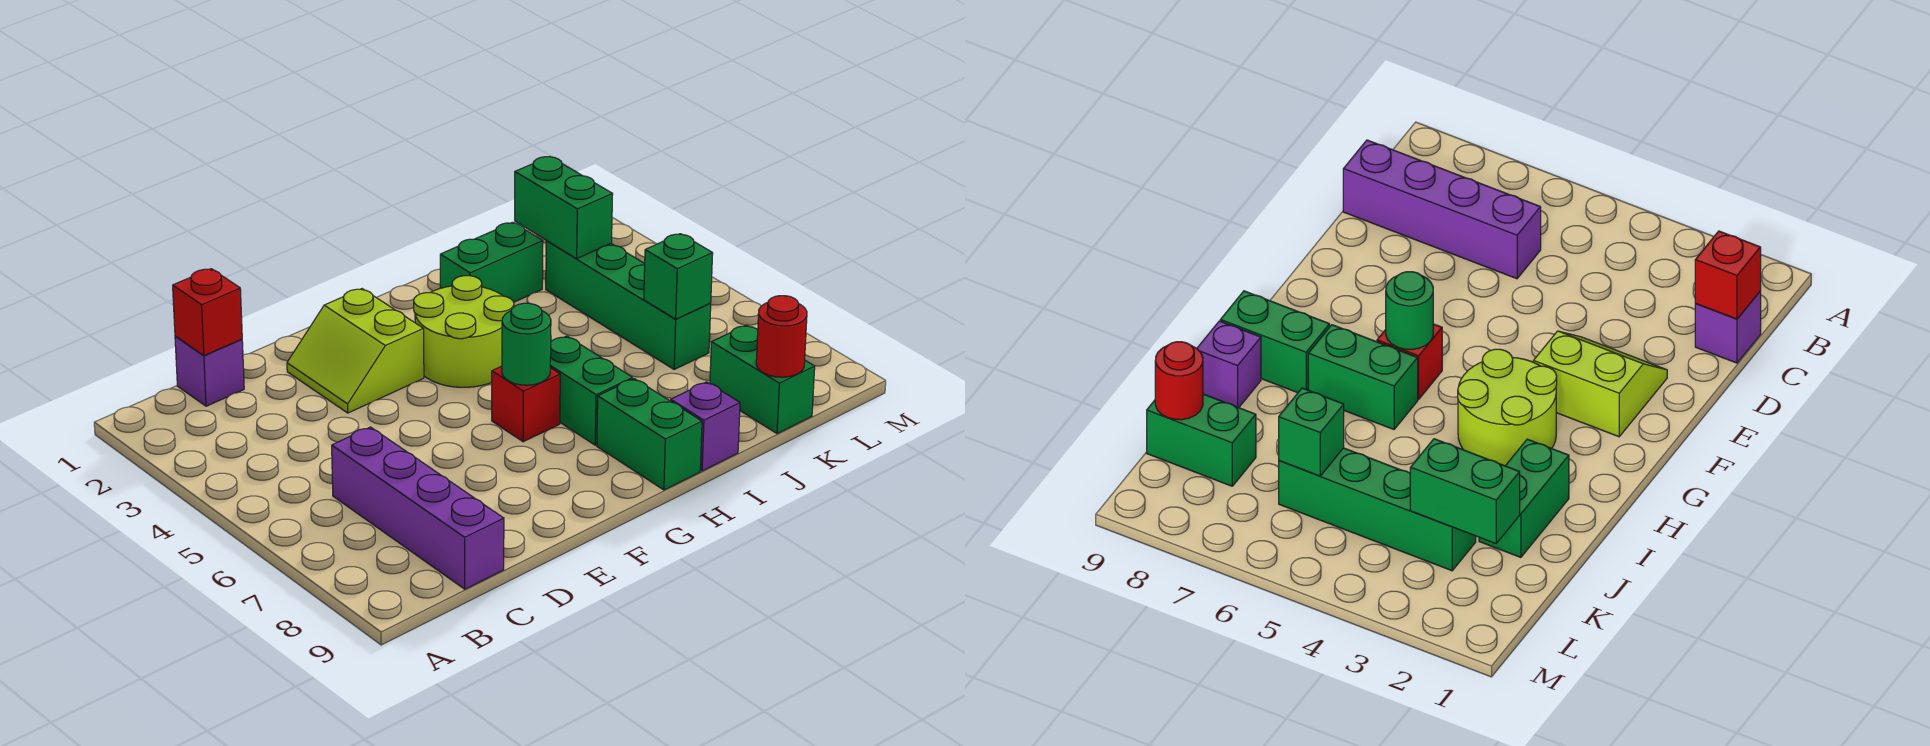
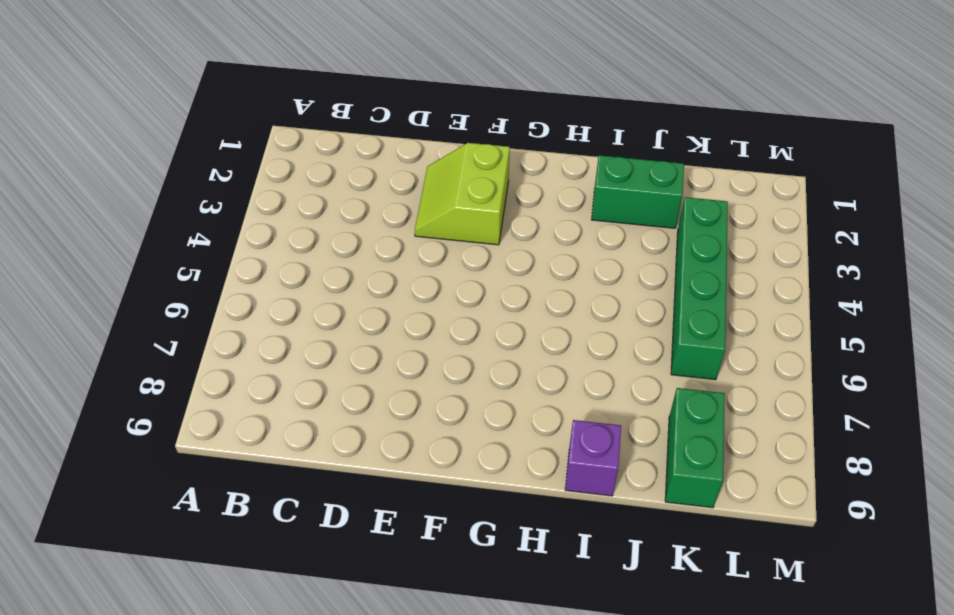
none -> purple 1x1 brick [175,336,244,406]
none -> purple 1x4 brick [332,427,504,589]
none -> lime 2x2 round brick [414,276,514,387]

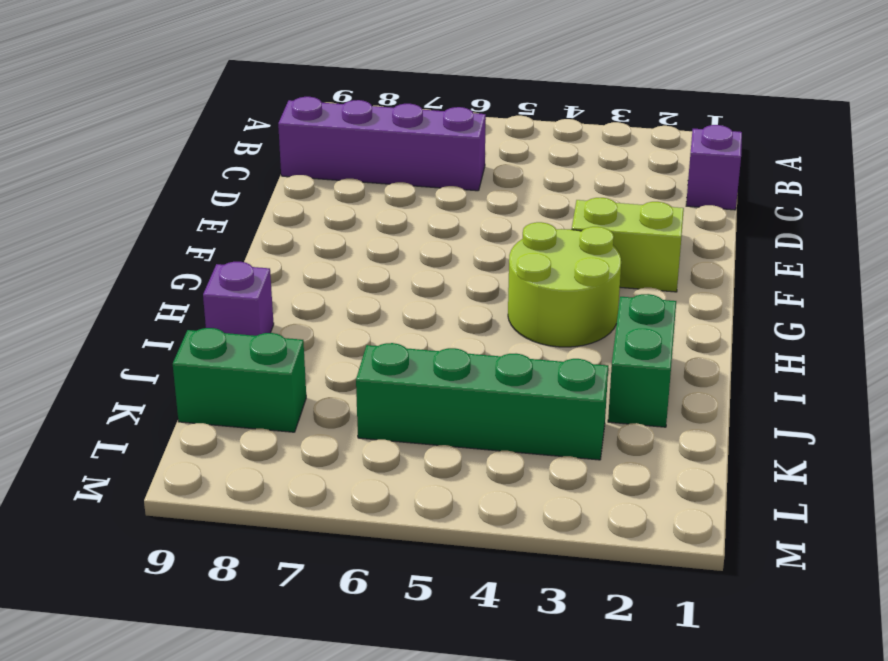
none -> red 1x1 brick [492,366,560,442]
none -> green 1x2 brick [550,336,633,445]
none -> green 1x2 brick [597,379,702,490]

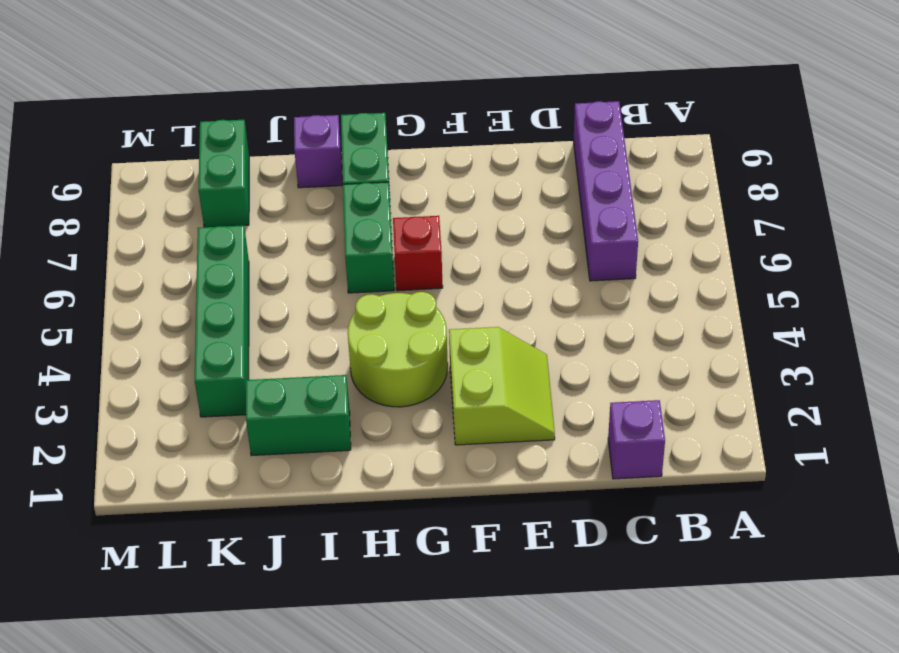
none -> red 1x1 brick [173,269,242,356]
none -> green 1x1 round brick [502,303,551,385]
none -> green 1x2 brick [515,157,613,259]

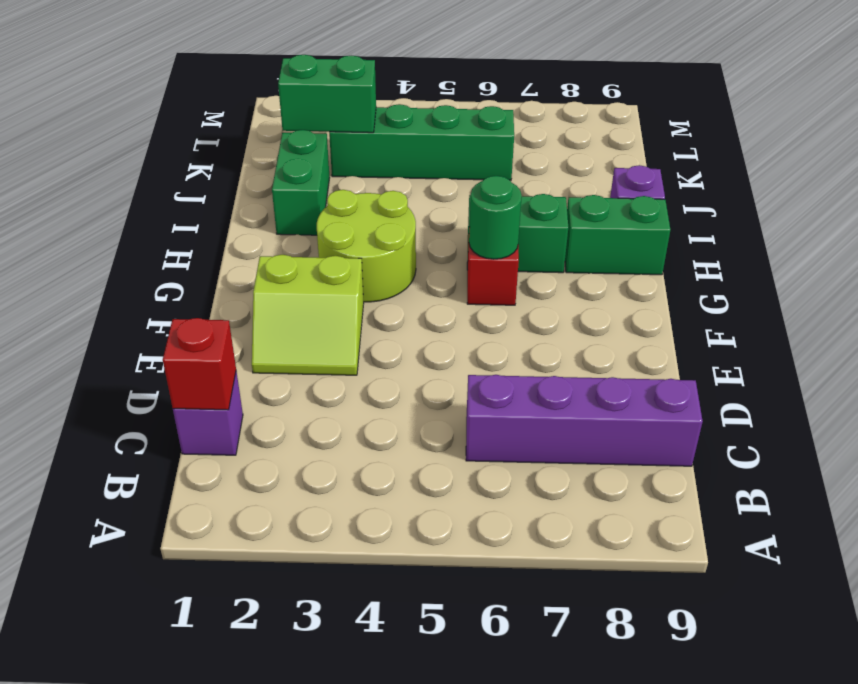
none -> green 1x2 brick [710,325,815,434]
none -> green 1x1 brick [644,234,713,319]
none -> red 1x1 round brick [756,296,807,377]

